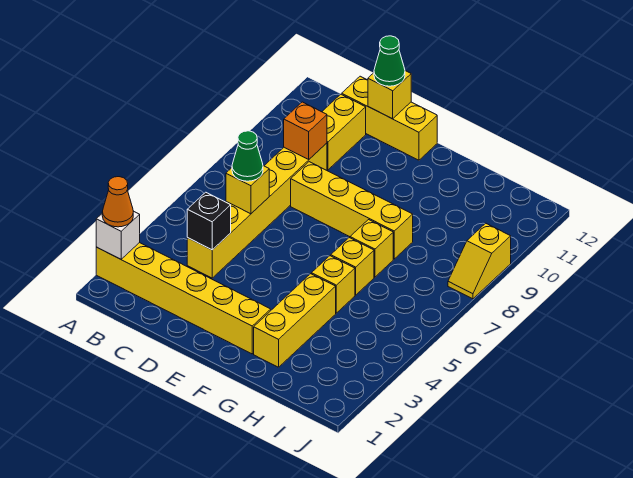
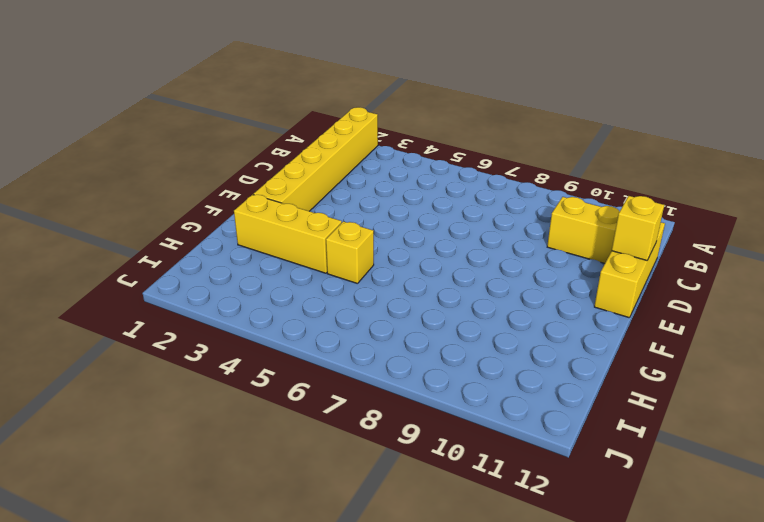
none -> yellow 1x6 brick [187,143,327,278]
none -> yellow 1x4 brick [291,162,413,259]
none -> yellow 1x1 brick [331,238,374,295]

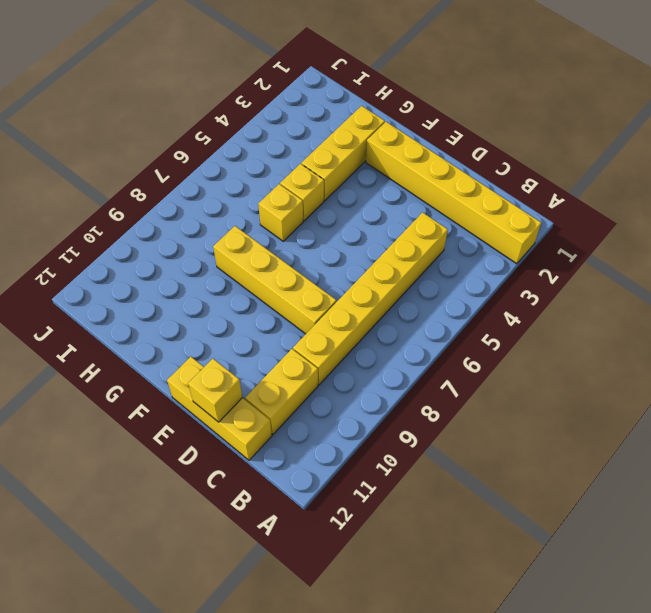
none -> yellow 1x1 brick [350,220,393,277]
none -> yellow 1x2 slope [448,223,511,299]
none -> white 1x1 brick [96,211,140,259]

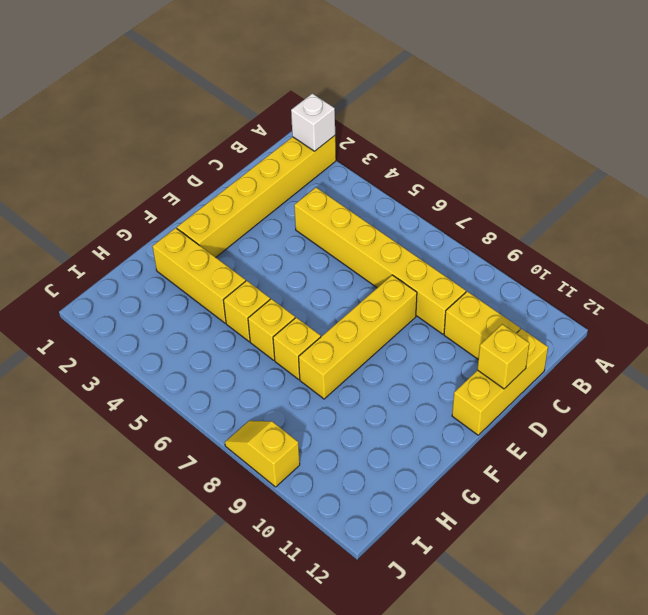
none -> black 1x1 brick [187,192,231,250]
none -> yellow 1x1 brick [226,166,269,214]
none -> orange 1x1 brick [284,102,327,159]

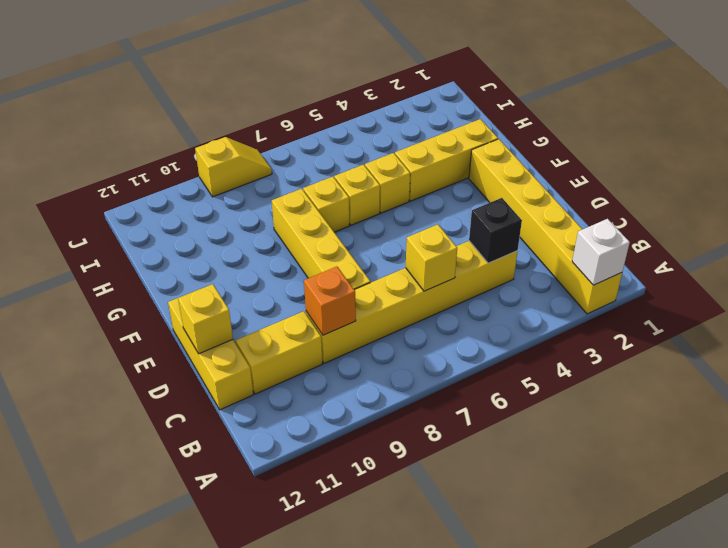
none -> orange 1x1 cone [102,177,133,227]
none -> green 1x1 cone [232,131,263,181]
none -> green 1x1 cone [374,36,405,86]

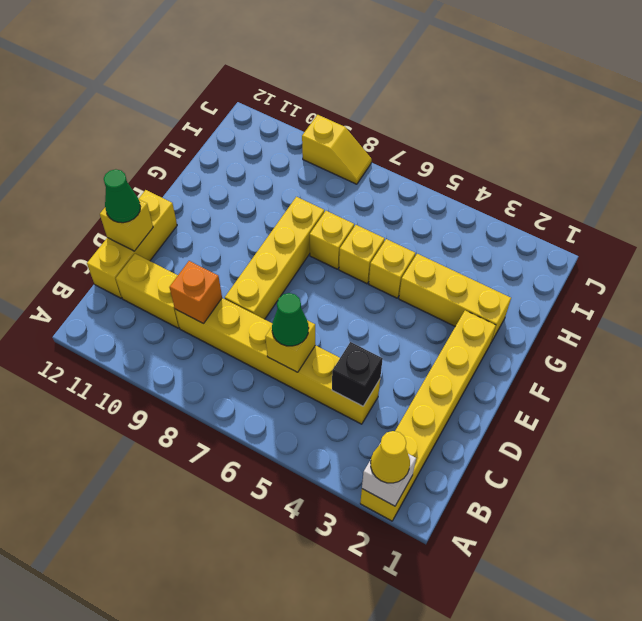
yellow 1x1 cone [371,431,410,483] -> orange 1x1 cone [102,177,133,227]

